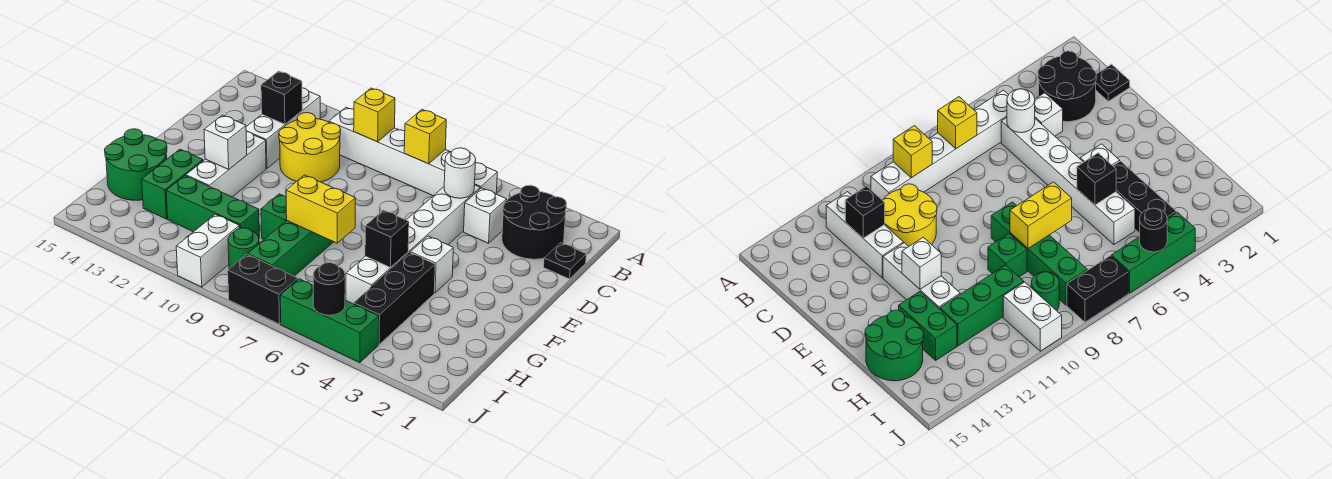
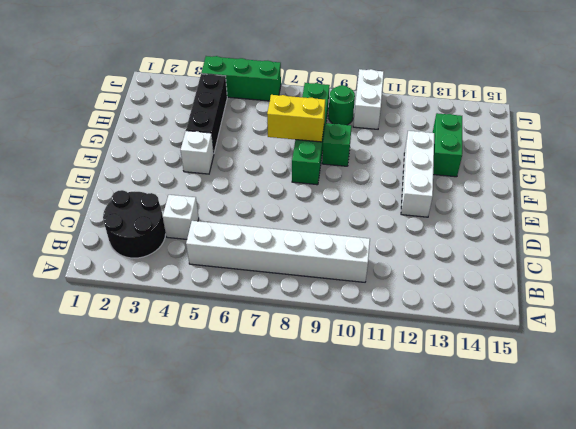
none -> white 1x3 brick [246,88,320,168]
none -> black 1x1 plate [544,243,586,279]
none -> white 1x6 brick [346,185,480,304]

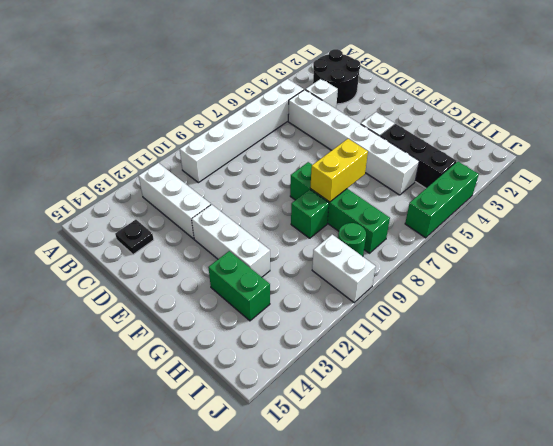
black 1x1 plate [115,220,154,255] -> black 1x1 plate moved to [544,243,586,279]
none -> yellow 2x2 round brick [279,113,340,182]
none -> green 2x2 round brick [105,129,167,200]
none -> green 1x3 brick [166,176,259,237]

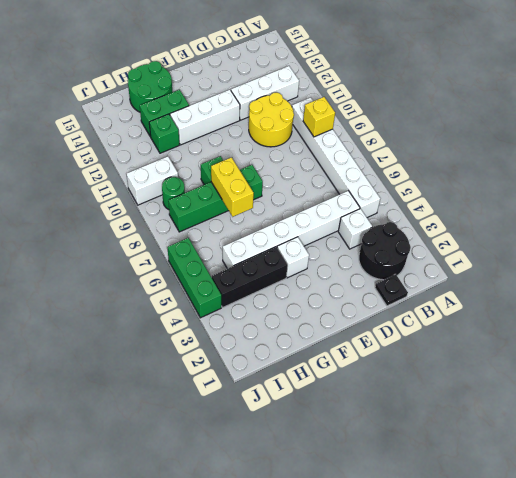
green 1x1 brick [149,114,179,153] -> green 1x3 brick [166,176,259,237]
none -> black 1x2 brick [228,254,298,324]
none -> yellow 1x1 brick [404,110,446,164]
none -> white 1x1 round brick [444,148,476,198]

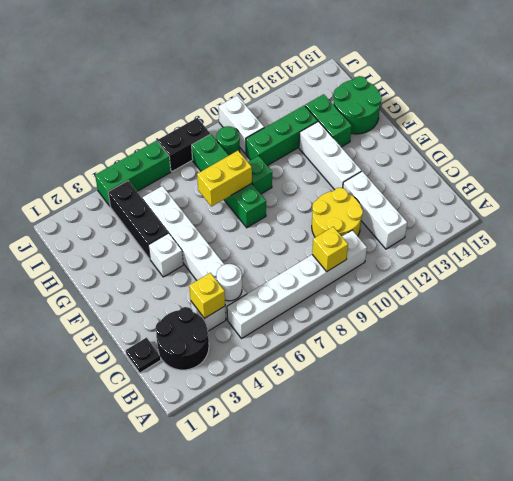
yellow 1x1 brick [189,273,225,319] -> yellow 1x1 brick moved to [404,110,446,164]
none -> black 1x1 brick [261,71,302,124]
none -> white 1x1 brick [204,115,247,169]
none -> black 1x1 brick [365,210,409,267]

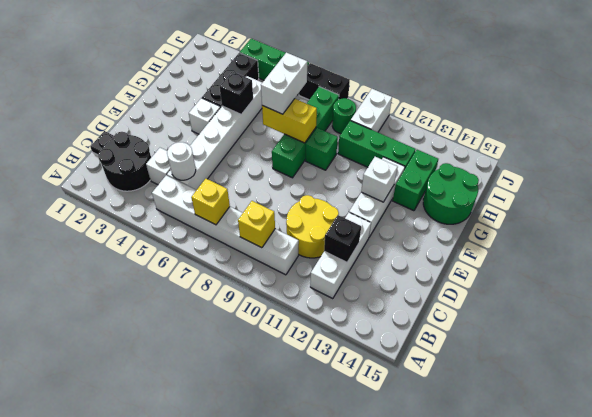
white 1x2 brick [261,53,307,114] -> none
none -> black 1x1 round brick [313,263,345,315]

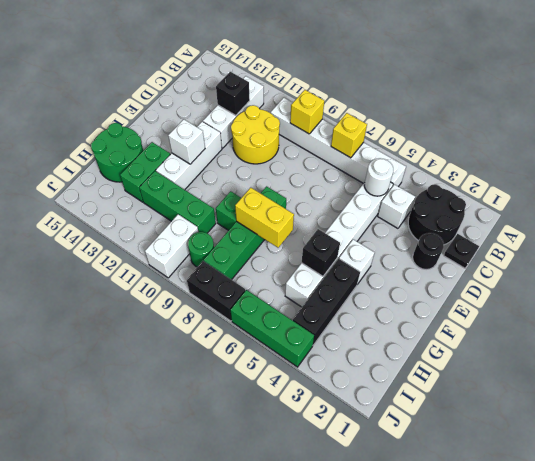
black 1x1 round brick [413,233,444,270] -> black 1x1 round brick moved to [313,263,345,315]

